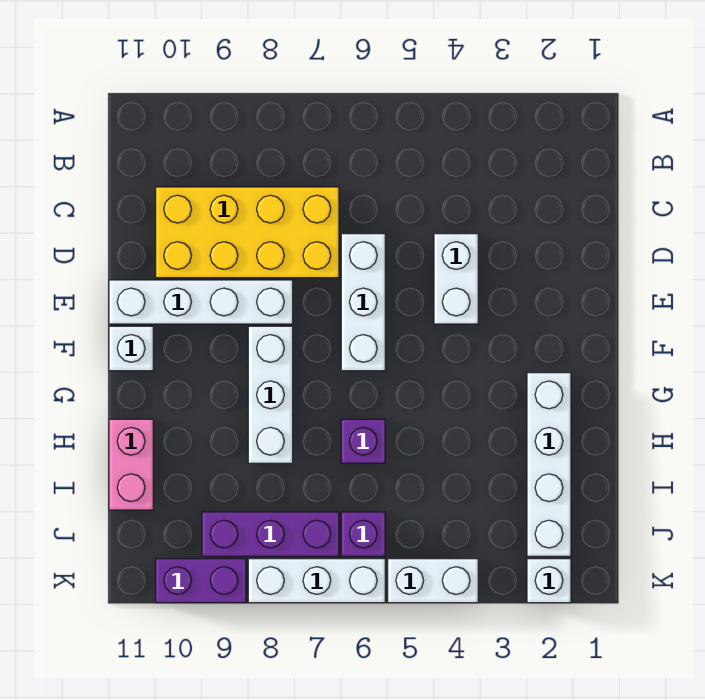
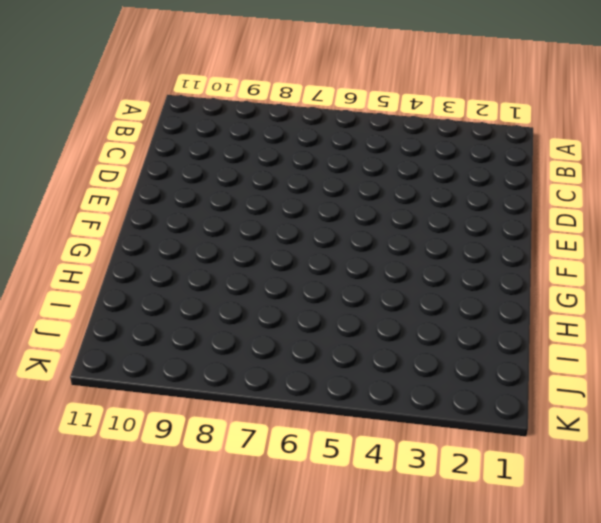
none -> yellow 2x4 brick [156,187,339,278]
none -> white 1x2 brick [434,234,478,324]
none -> white 1x3 brick [341,234,385,371]

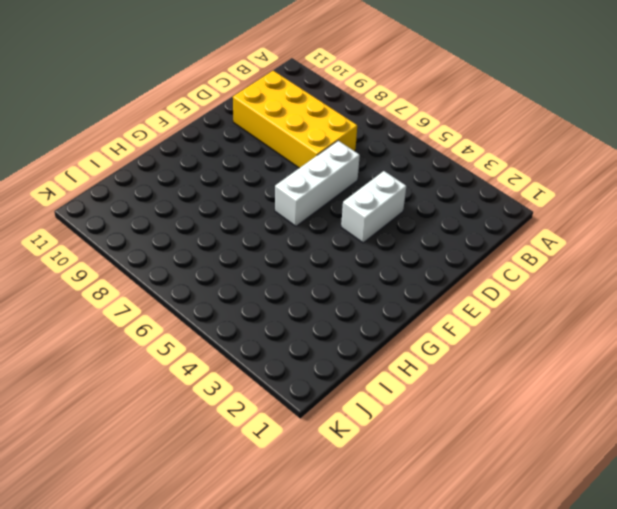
none -> white 1x4 brick [109,280,293,324]
none -> white 1x3 brick [248,326,293,463]
none -> white 1x1 brick [109,326,153,371]

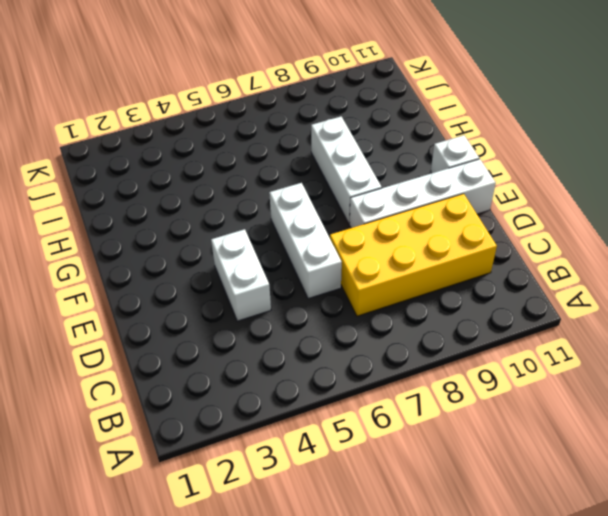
none -> white 1x4 brick [527,373,571,556]
none -> purple 1x1 brick [341,419,385,463]
none -> pink 1x2 brick [109,419,153,510]

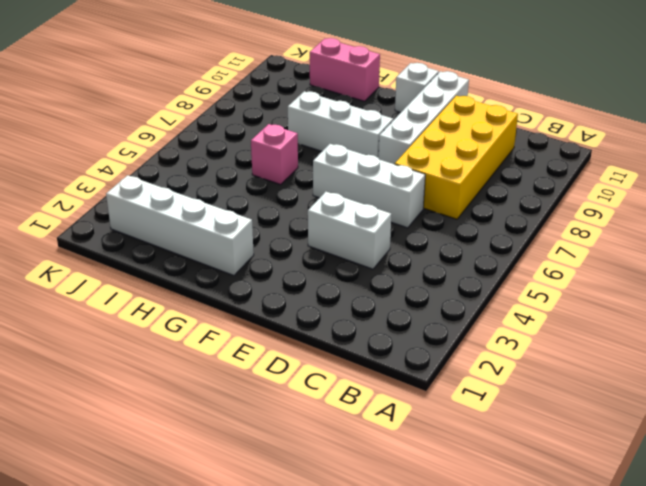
pink 1x1 brick [251,124,298,185] -> purple 1x1 brick [341,419,385,463]
none -> purple 1x1 brick [341,512,385,556]
none -> purple 1x3 brick [202,512,339,556]
none -> white 1x1 brick [527,559,571,603]

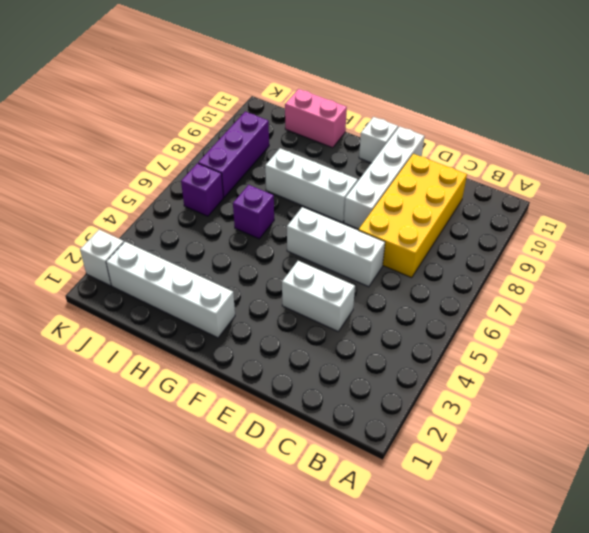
none -> white 1x2 brick [388,559,478,603]
none -> white 1x3 brick [248,559,385,603]
none -> purple 1x2 brick [156,559,246,603]

